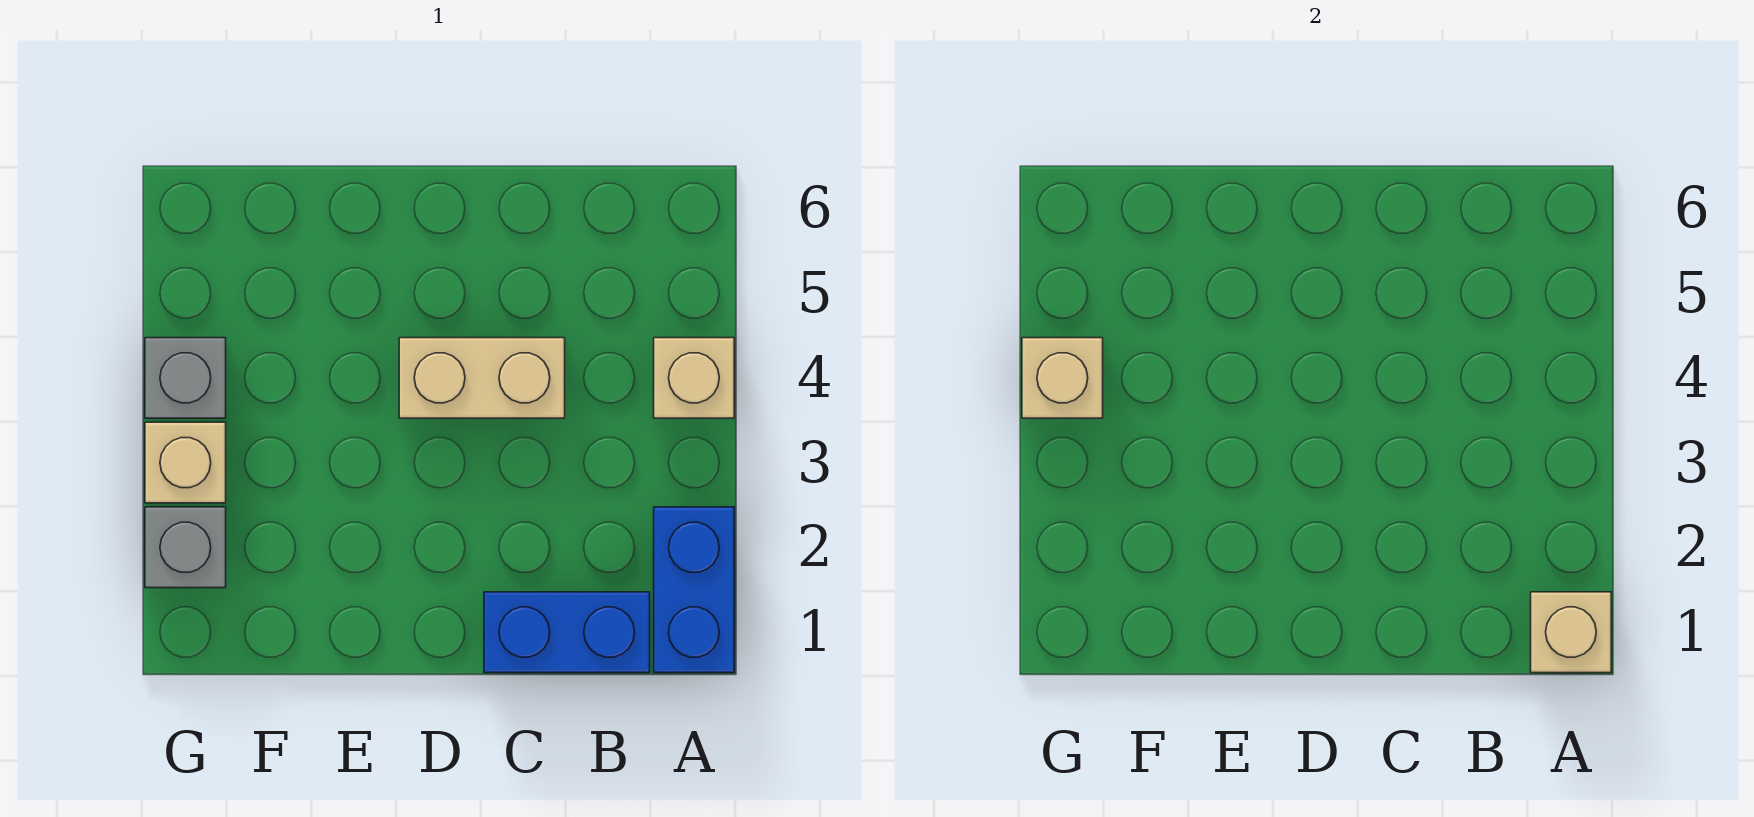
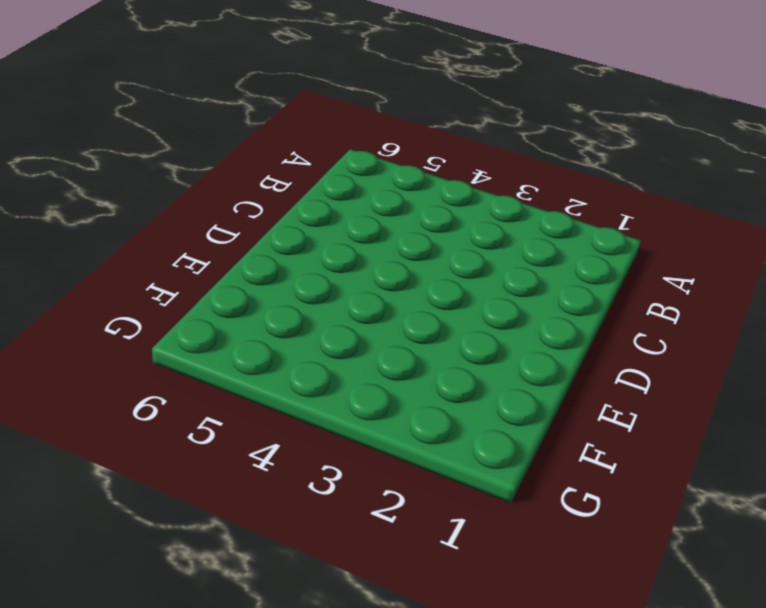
none -> blue 1x2 brick [654,507,734,673]
none -> tan 1x1 brick [654,338,734,418]

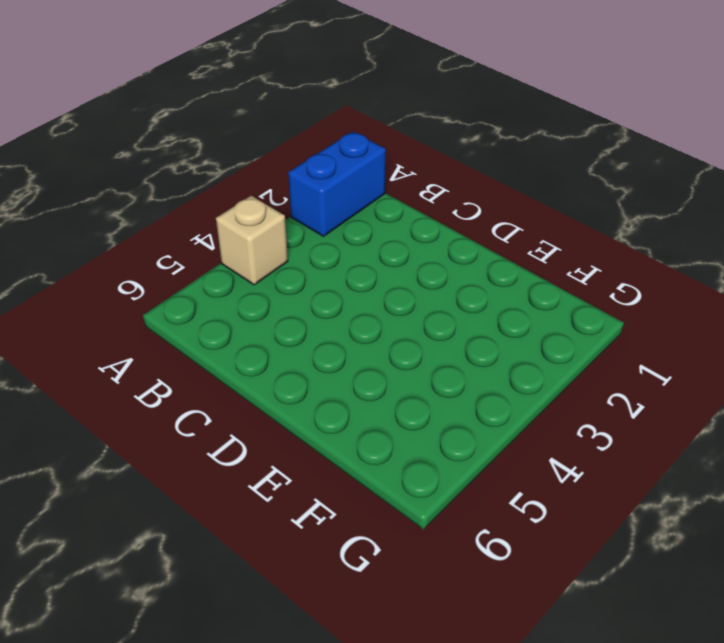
none -> blue 1x2 brick [484,592,650,673]
none -> tan 1x2 brick [399,338,565,418]

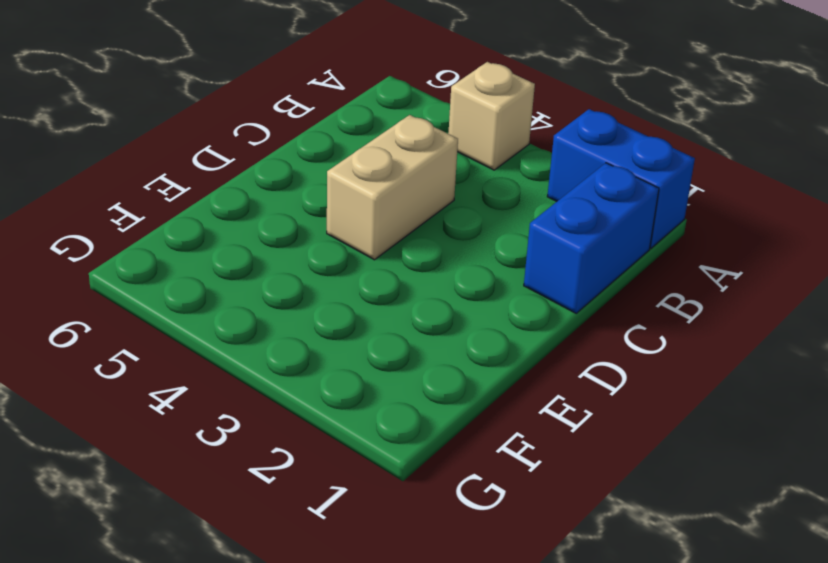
none -> grey 1x1 brick [145,507,226,588]
none -> tan 1x1 brick [145,422,226,503]

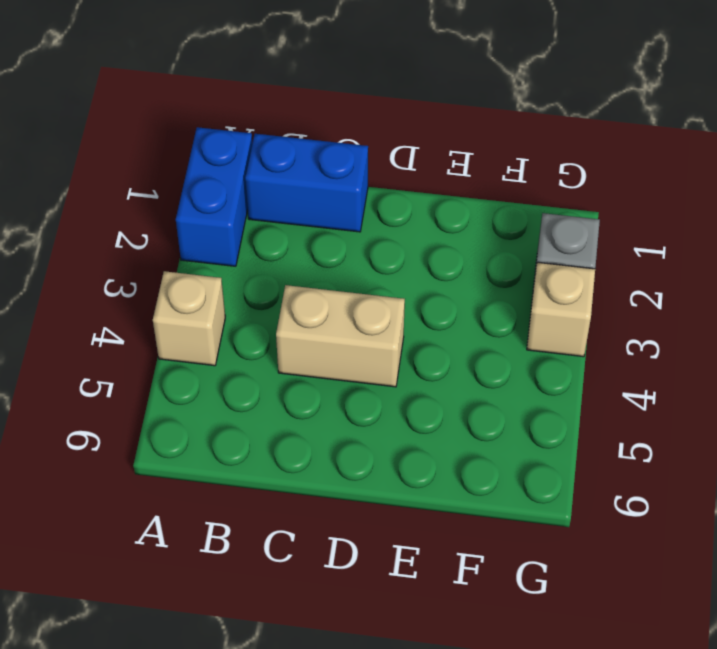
none -> grey 1x1 brick [145,338,226,418]
none -> tan 1x1 brick [1531,592,1611,673]

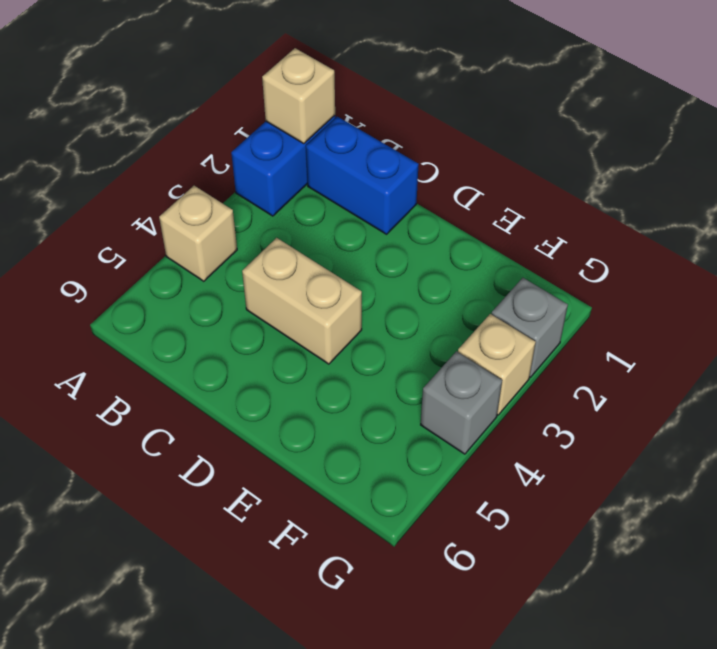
none -> tan 1x1 brick [1022,338,1103,418]

